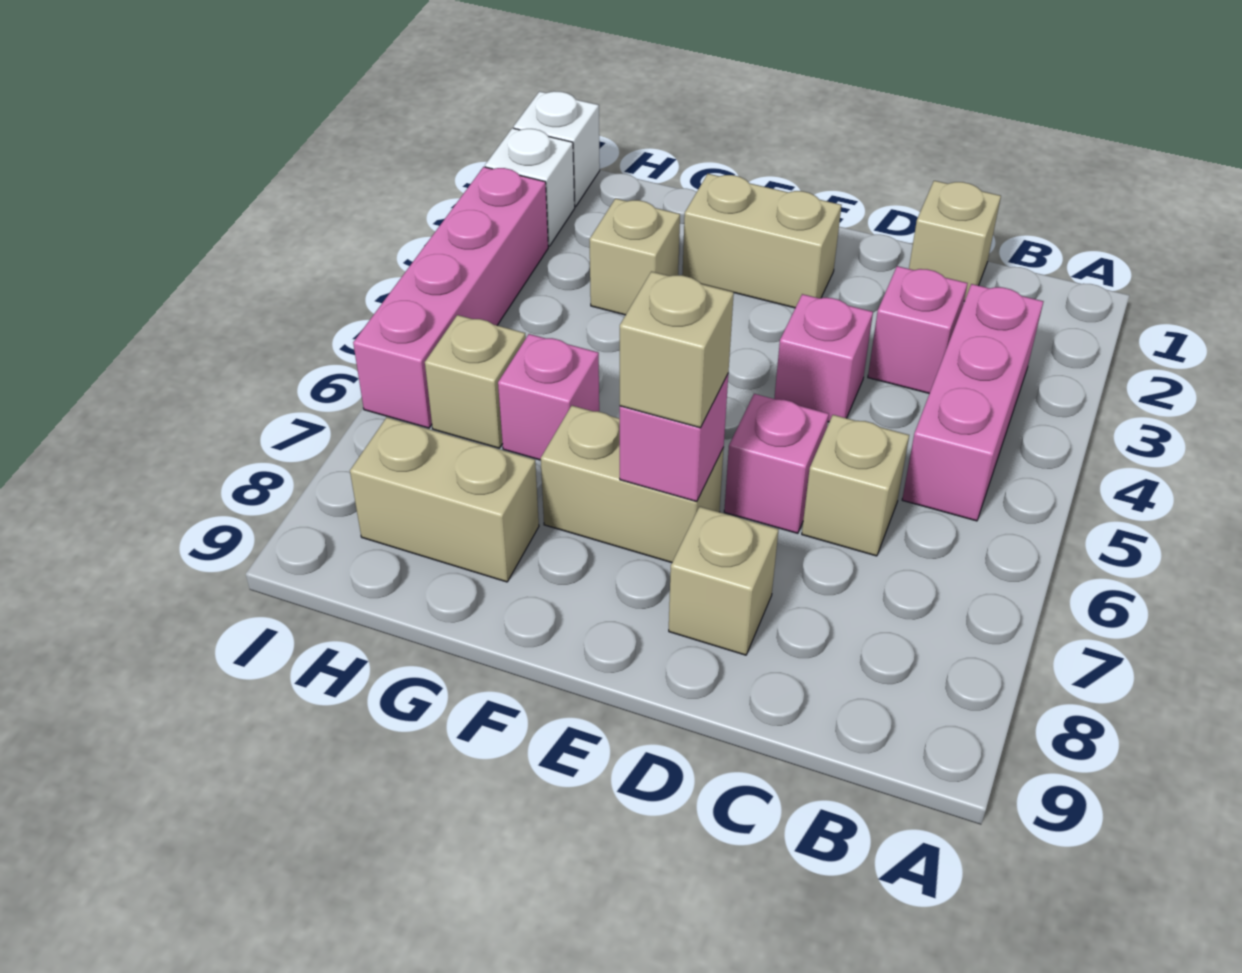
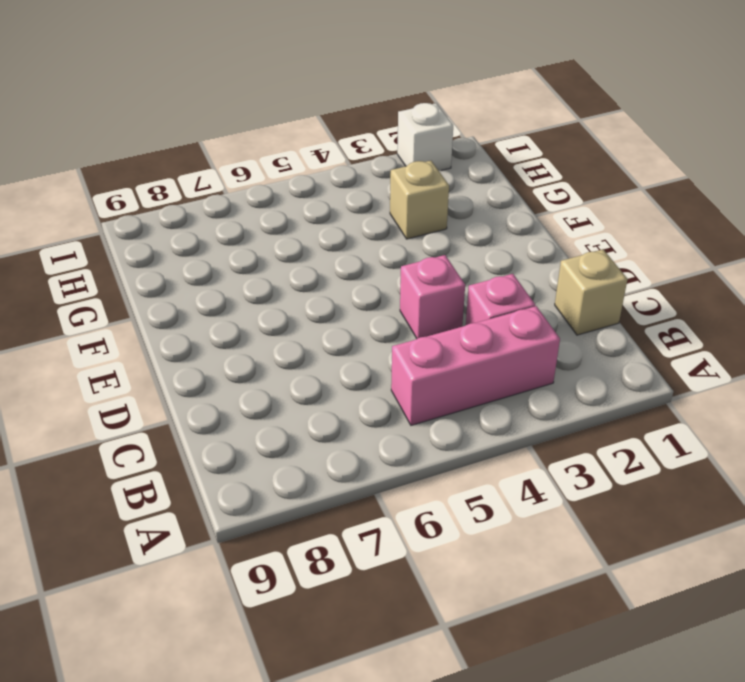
none -> tan 1x1 brick [802,415,909,556]
none -> pink 1x1 brick [724,394,829,533]
none -> tan 1x1 brick [669,507,779,655]

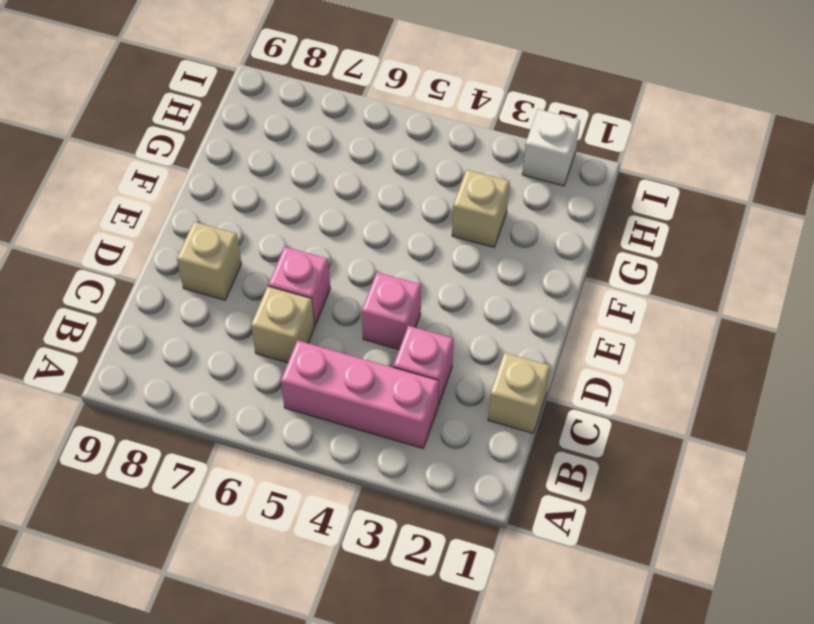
none -> tan 1x2 brick [682,174,841,308]
none -> tan 1x2 brick [541,406,724,563]
none -> pink 1x1 brick [498,334,599,460]

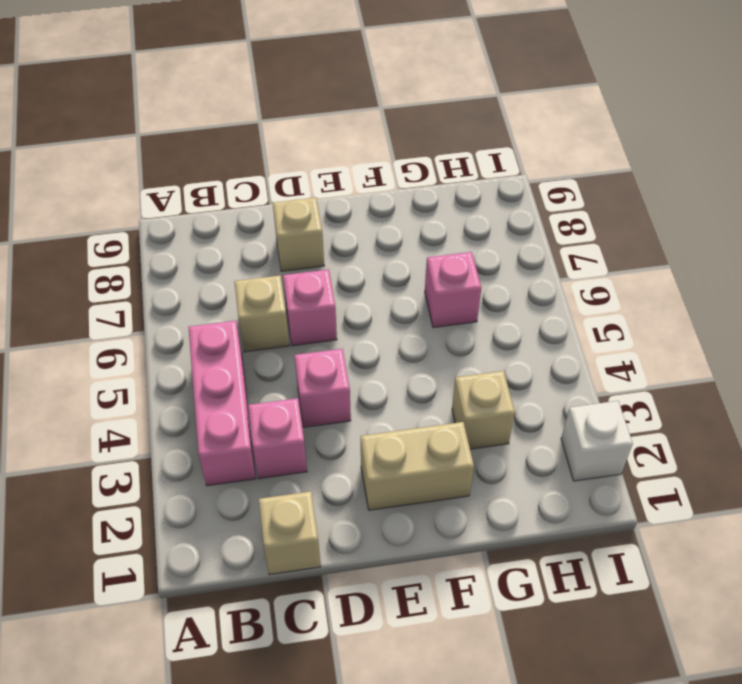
none -> tan 1x2 brick [541,406,724,563]
none -> tan 1x2 brick [350,417,539,582]
none -> tan 1x1 brick [425,315,526,448]

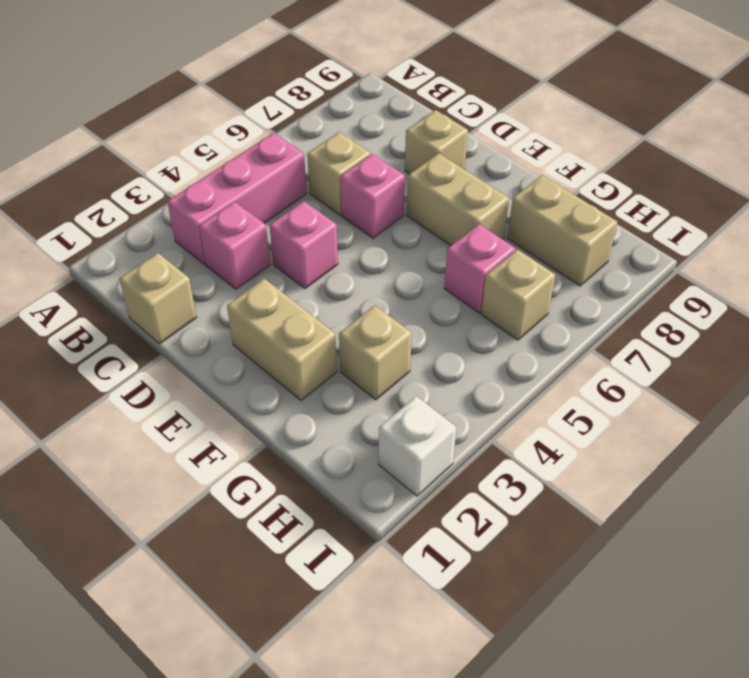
none -> white 1x1 brick [514,91,600,207]
none -> pink 1x4 brick [353,167,548,428]
none -> pink 1x1 brick [620,375,728,502]

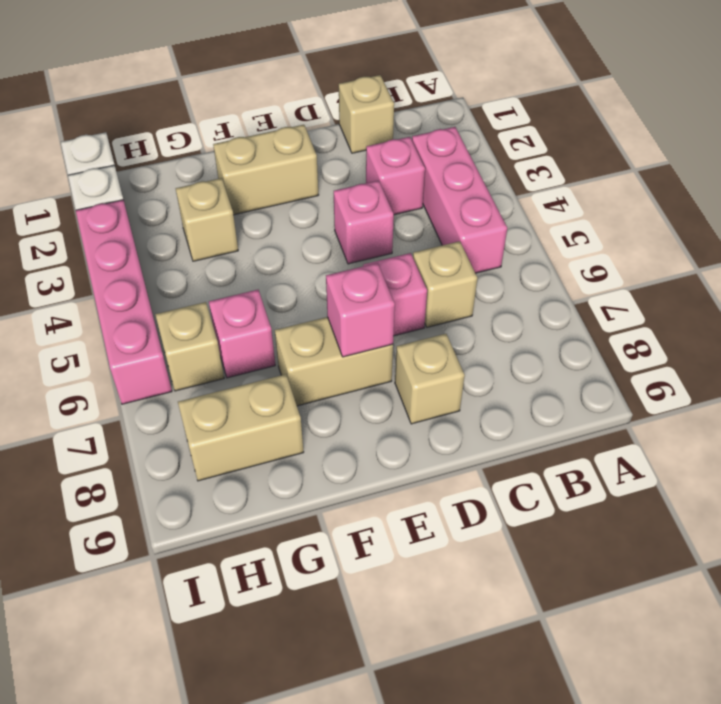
none -> tan 1x1 brick [620,272,734,428]

